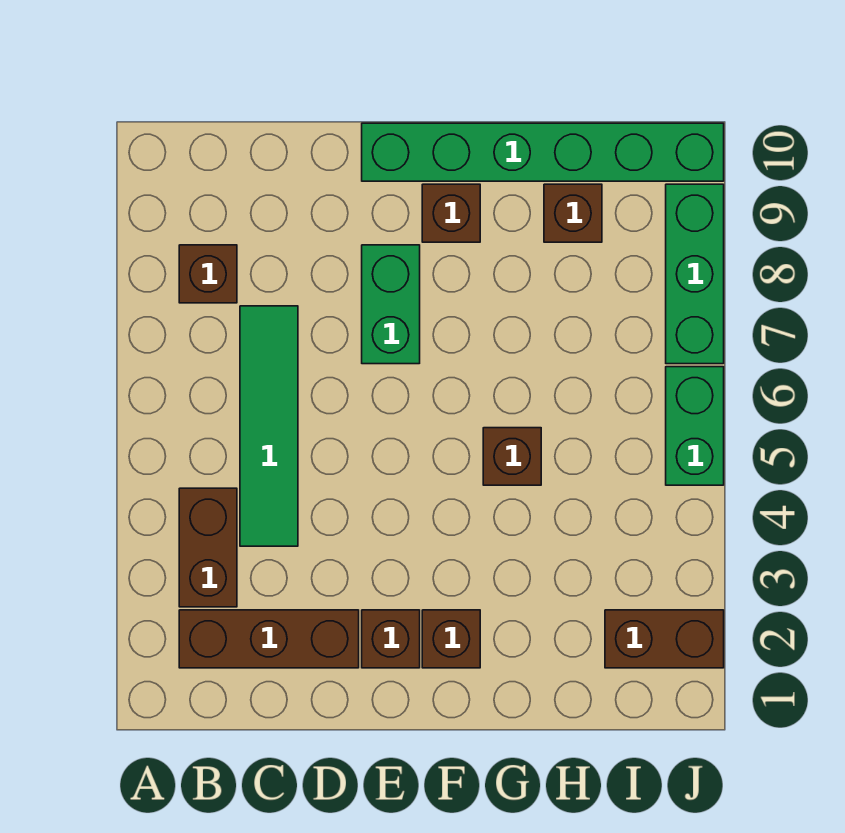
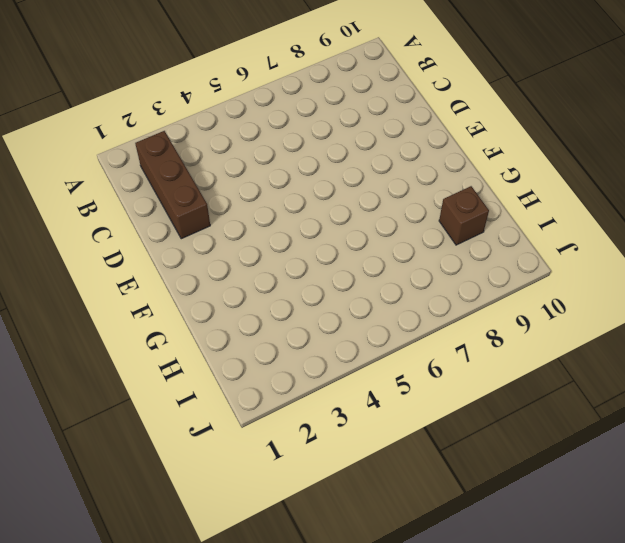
none -> brown 1x2 brick [179,488,237,607]
none -> brown 1x1 brick [179,245,237,303]
none -> green 1x4 tile [240,306,298,546]

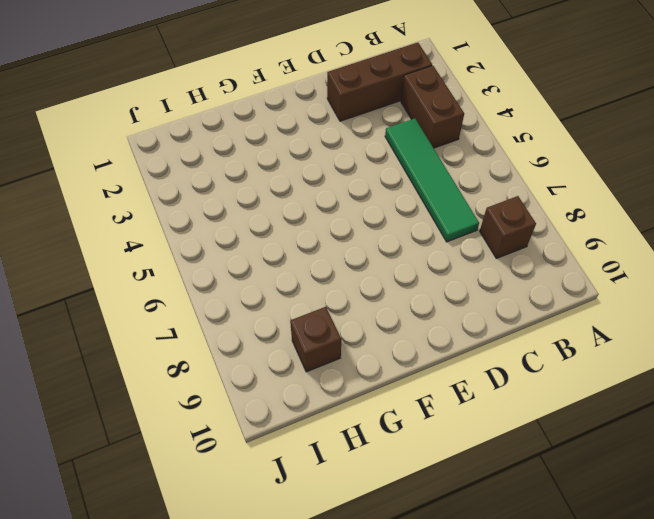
none -> brown 1x1 brick [362,610,420,668]
none -> green 1x2 brick [362,245,420,364]
none -> green 1x6 brick [362,123,724,181]

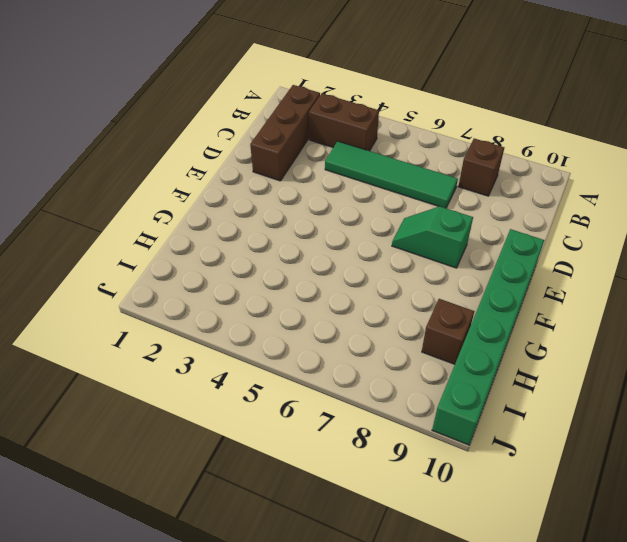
green 1x2 slope [392,206,473,268] -> green 1x2 brick [362,245,420,364]
none -> brown 1x1 brick [362,610,420,668]
none -> brown 1x1 brick [422,610,480,668]
none -> brown 1x1 brick [422,184,480,242]

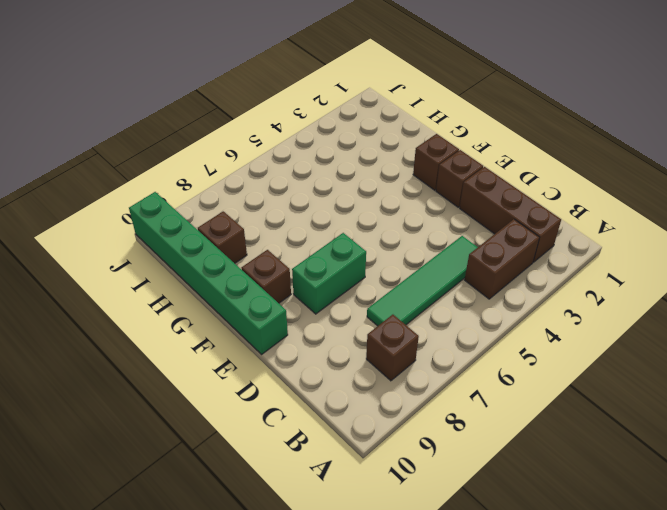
none -> brown 1x1 brick [483,428,541,485]
none -> brown 1x2 brick [605,610,724,668]
none -> green 1x2 brick [666,367,724,485]

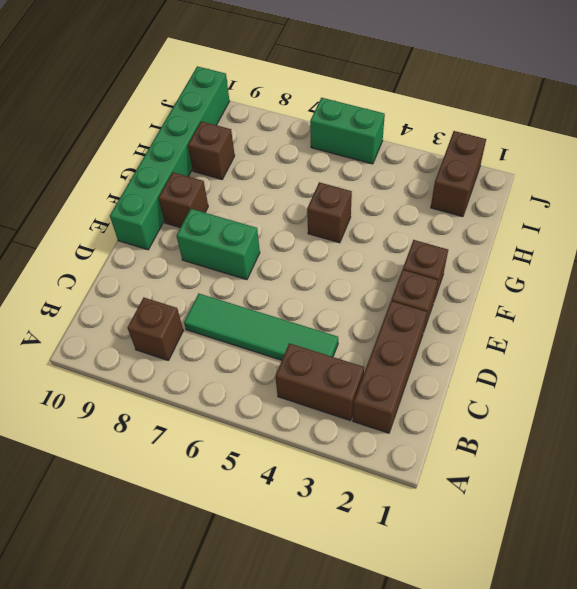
none -> green 1x3 brick [666,184,724,364]

